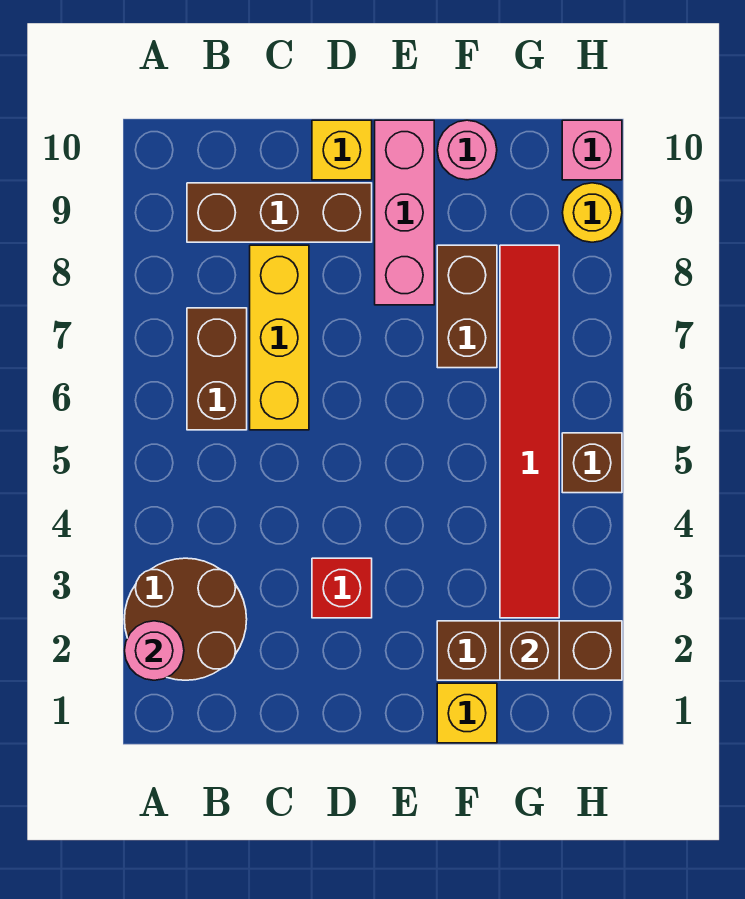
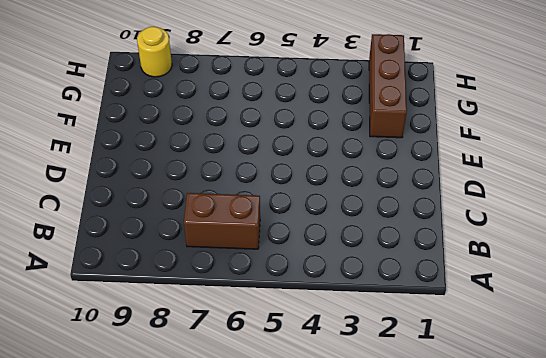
none -> brown 2x2 round brick [124,558,247,680]
none -> brown 1x3 brick [187,183,372,242]
none -> yellow 1x3 brick [250,245,309,430]

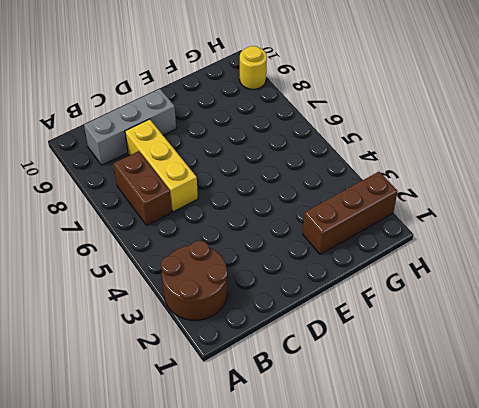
grey 1x3 brick [84,89,176,165] -> brown 1x3 brick [187,183,372,242]
none -> red 1x1 brick [312,558,372,618]
none -> yellow 1x1 brick [312,120,372,180]
none -> pink 1x3 brick [375,120,434,305]

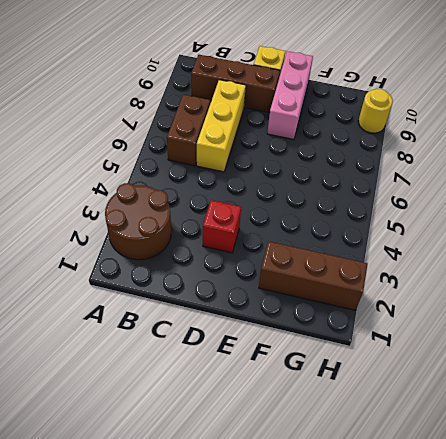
none -> yellow 1x1 brick [437,683,497,743]
none -> brown 1x2 brick [437,245,497,368]
none -> pink 1x1 round brick [437,120,497,180]

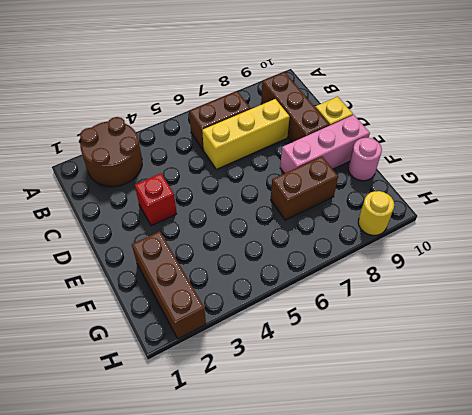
none -> yellow 1x1 brick [437,683,497,743]
none -> red 1x6 tile [500,245,559,618]
none -> brown 1x1 brick [562,433,622,493]

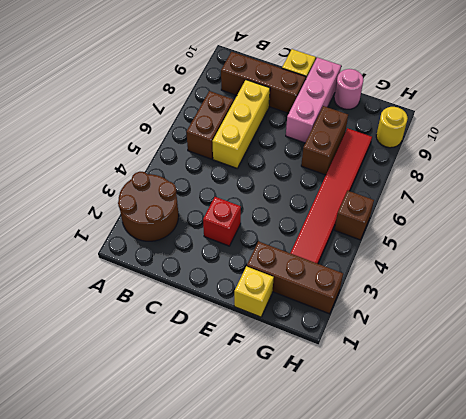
none -> pink 1x1 brick [562,120,622,180]
none -> pink 1x1 round brick [124,621,184,680]
none -> brown 1x1 brick [500,621,559,680]

